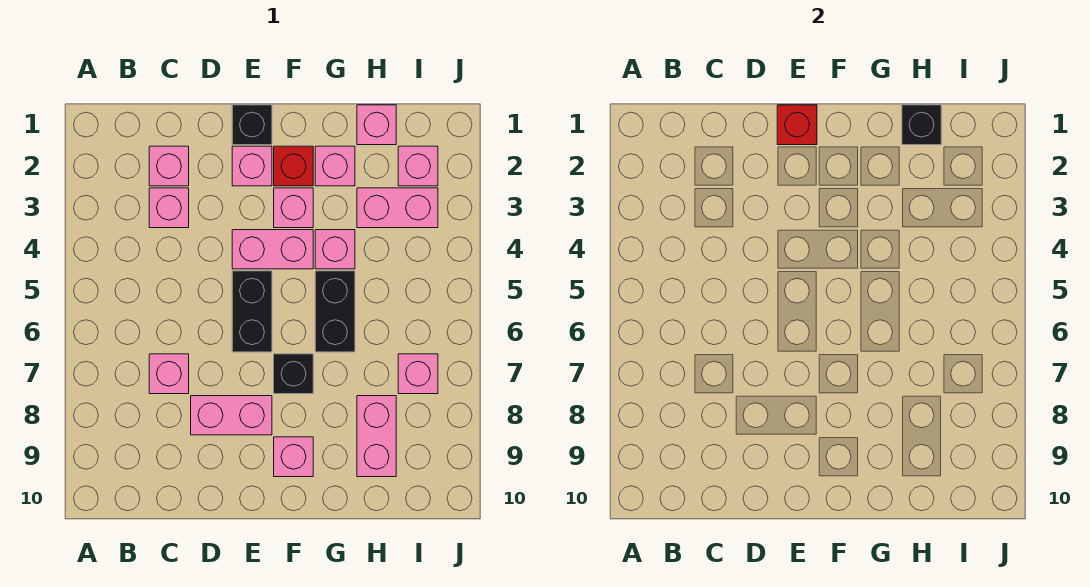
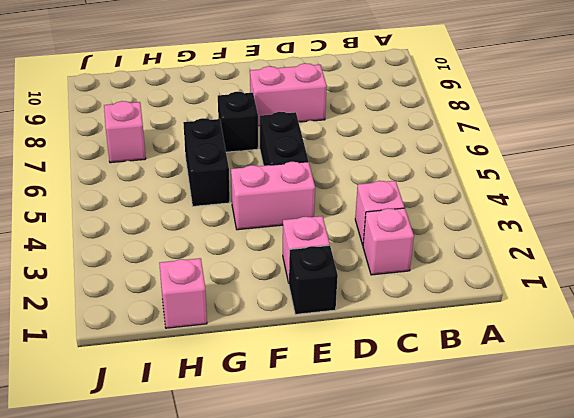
none -> pink 1x1 brick [149,354,189,394]
none -> red 1x1 brick [274,146,313,186]
none -> pink 1x1 brick [274,188,313,228]

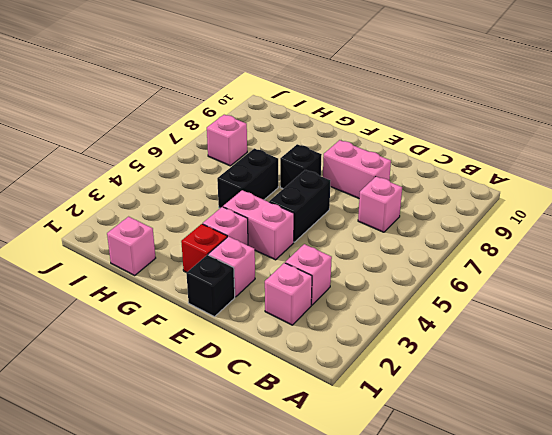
none -> pink 1x1 brick [274,437,313,477]
none -> pink 1x1 brick [315,146,355,186]
none -> pink 1x1 brick [315,230,355,269]

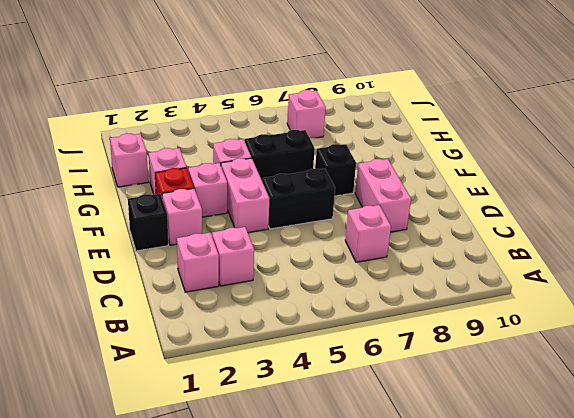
none -> pink 1x1 brick [274,437,313,477]
none -> pink 1x2 brick [357,188,438,228]
none -> pink 1x2 brick [357,396,396,477]

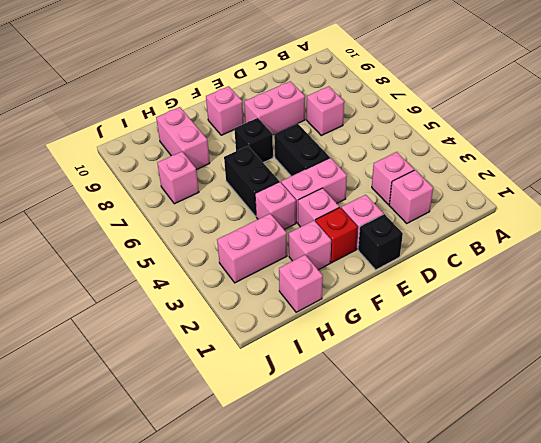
none -> pink 1x1 brick [398,146,438,186]
none -> red 1x1 brick [777,105,817,145]
none -> black 1x1 brick [902,105,941,145]

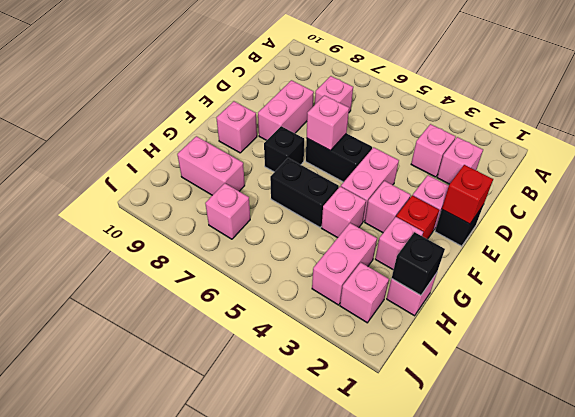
pink 1x1 brick [307,95,349,150] -> none

